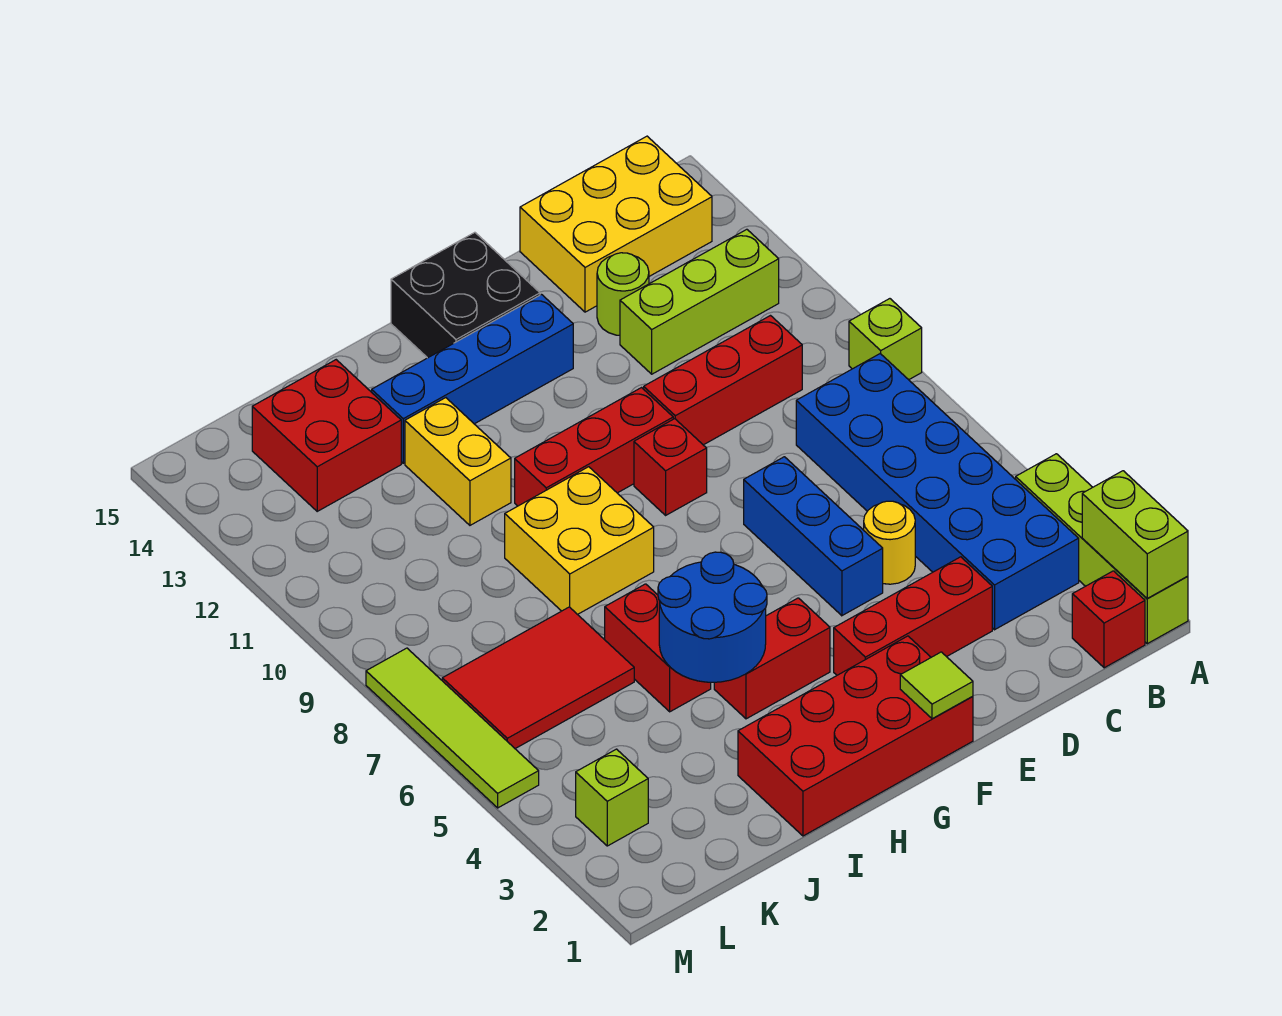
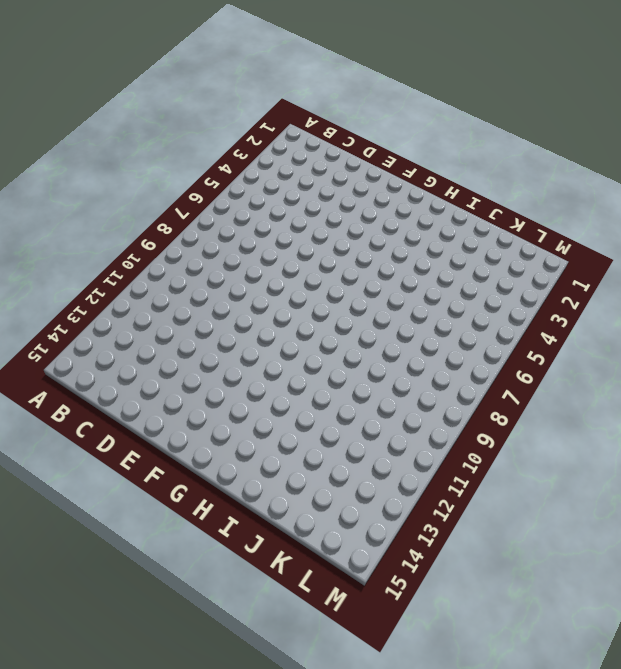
none -> lime 1x4 brick [1016,454,1188,644]
none -> lime 1x1 brick [849,299,922,380]
none -> red 1x1 brick [1072,571,1145,668]

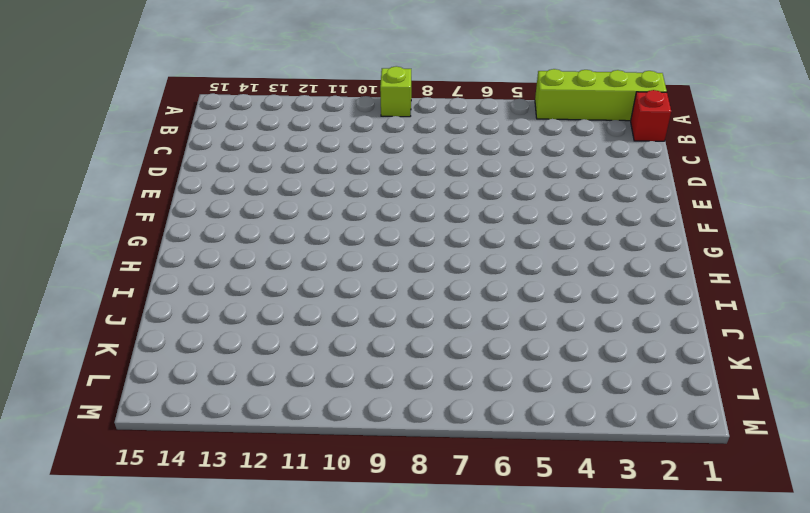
none -> blue 2x6 brick [796,354,1079,630]
none -> lime 1x3 brick [620,229,779,374]
none -> yellow 2x3 brick [520,136,712,312]

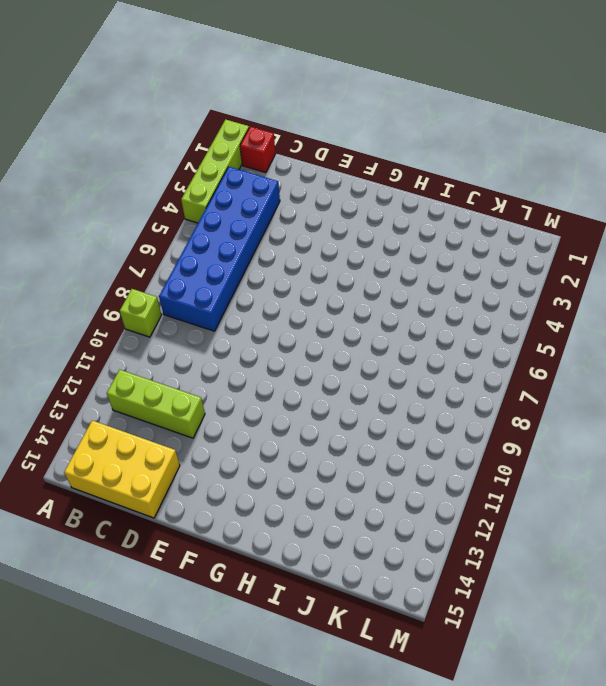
none -> red 1x3 brick [644,316,802,445]
none -> red 1x3 brick [834,557,992,675]
none -> yellow 1x1 round brick [864,501,915,584]

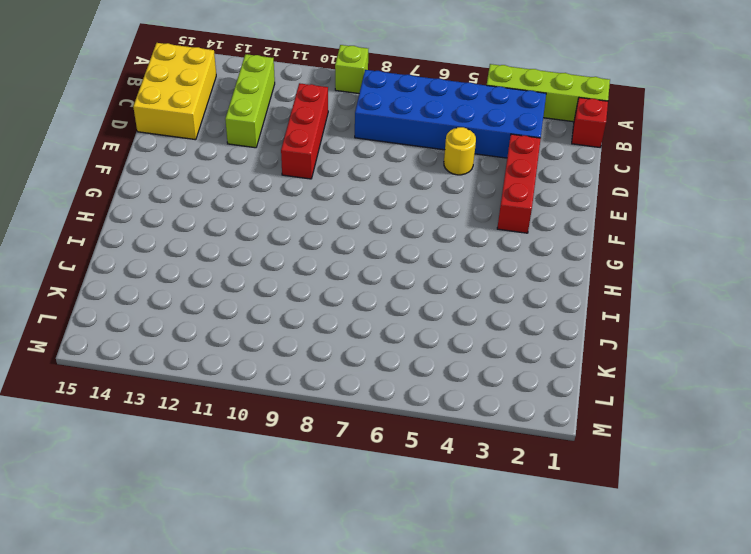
none -> lime 1x1 round brick [597,253,649,335]
none -> blue 1x3 brick [744,457,883,616]
none -> red 2x4 brick [738,636,973,836]

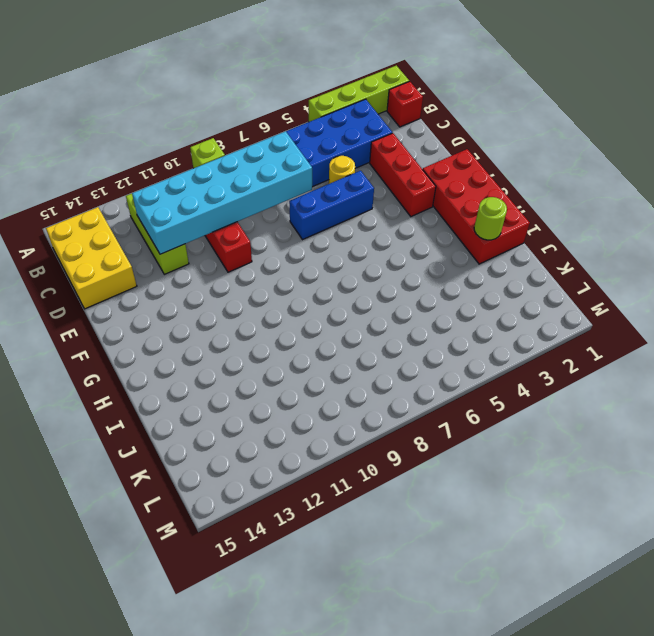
cyan 2x6 brick [132,131,312,254] -> none
lime 1x1 round brick [474,197,507,240] -> lime 1x1 round brick moved to [597,253,649,335]
none -> red 1x1 brick [634,419,707,515]
none -> red 1x3 brick [515,388,673,506]
none -> blue 1x4 brick [372,295,573,463]

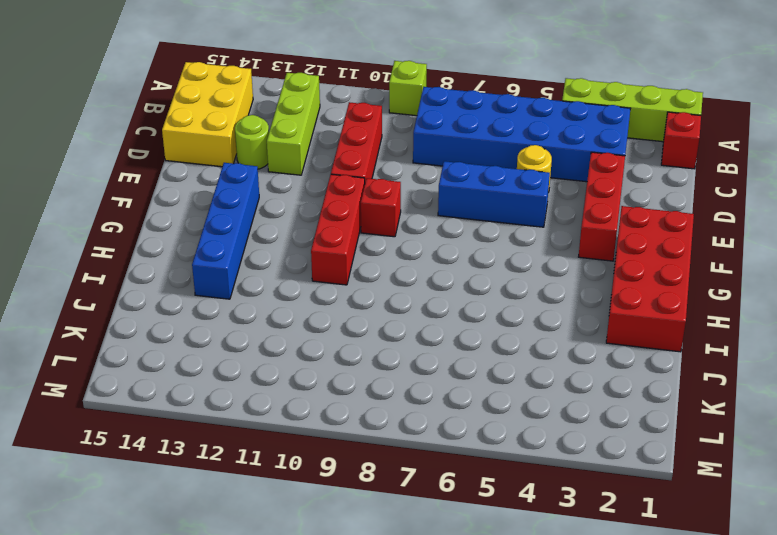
none -> black 2x2 brick [391,232,540,358]
none -> red 1x2 brick [714,598,830,719]
none -> yellow 2x2 brick [505,467,654,615]

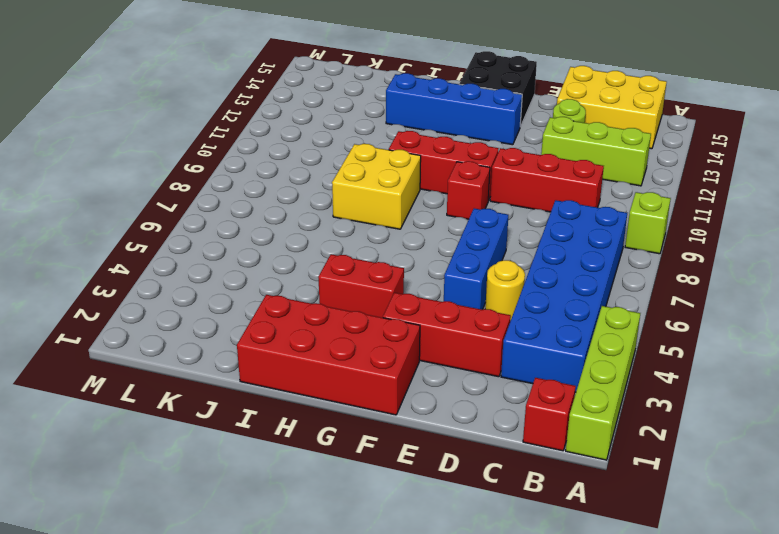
none -> red 1x2 brick [605,584,711,712]
none -> yellow 1x2 brick [405,398,511,525]
none -> red 2x3 tile [442,607,634,749]

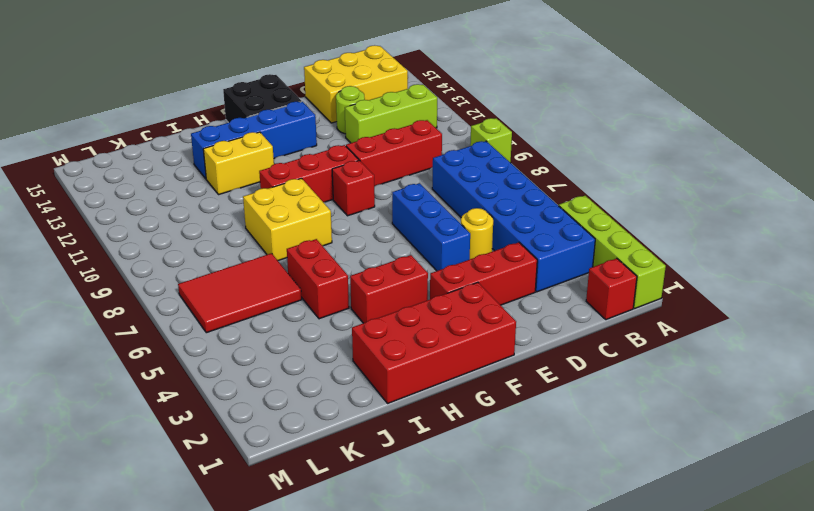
yellow 1x2 brick [203,132,274,195] -> yellow 1x2 brick turned to [405,398,511,525]
none -> red 2x2 brick [252,360,401,511]
none -> lime 1x1 brick [576,749,648,846]
none -> lime 1x4 tile [366,648,539,808]

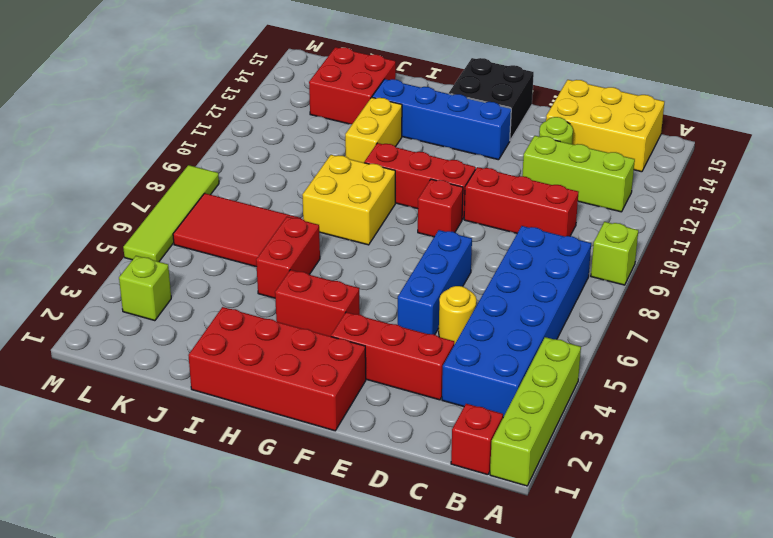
none -> lime 1x2 brick [1082,471,1188,599]
none -> lime 1x1 tile [900,652,973,719]
none -> blue 2x2 round brick [658,552,767,682]

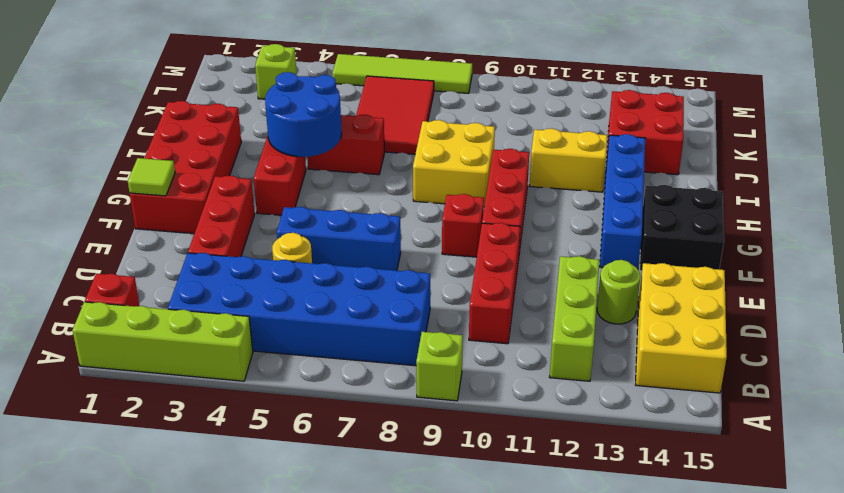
none -> lime 1x2 brick [1082,471,1188,599]

